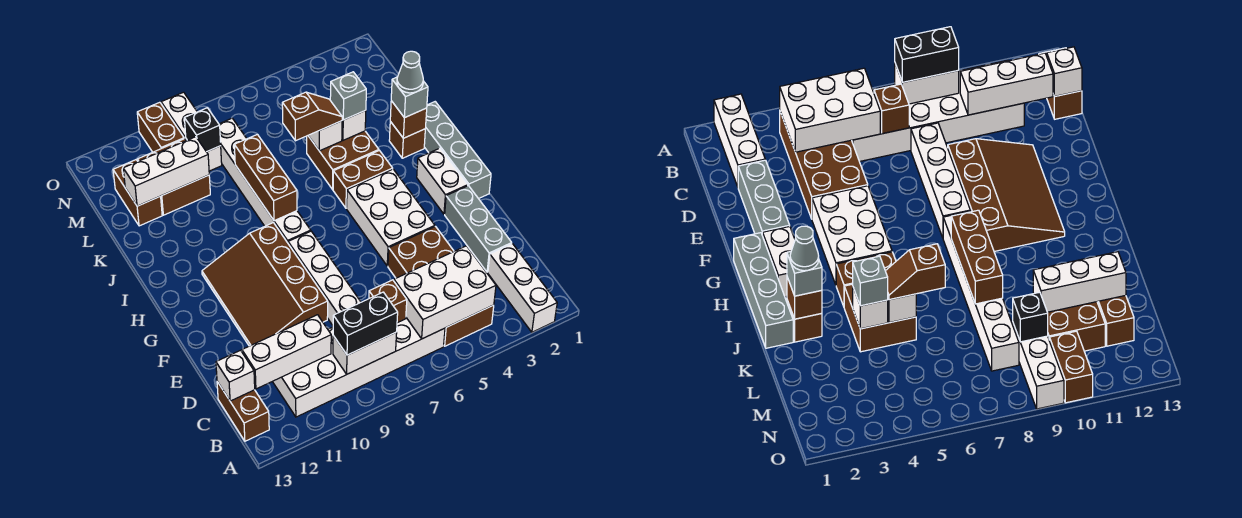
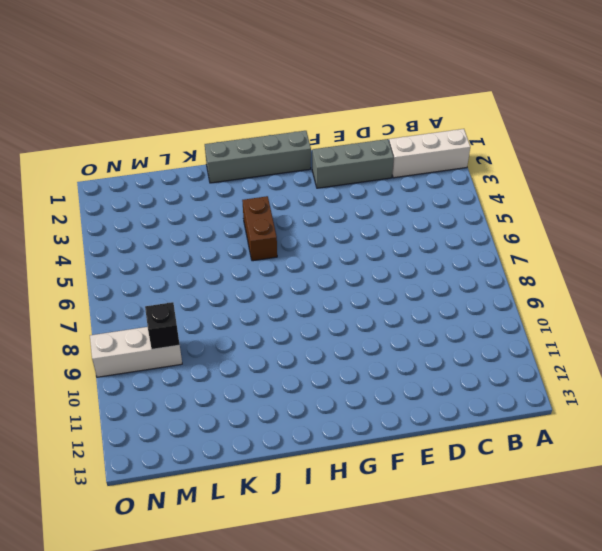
none -> brown 2x4 brick [388,227,494,346]
none -> white 2x6 brick [273,318,445,417]
none -> brown 1x2 brick [217,382,269,441]
none -> white 1x4 brick [288,231,361,325]

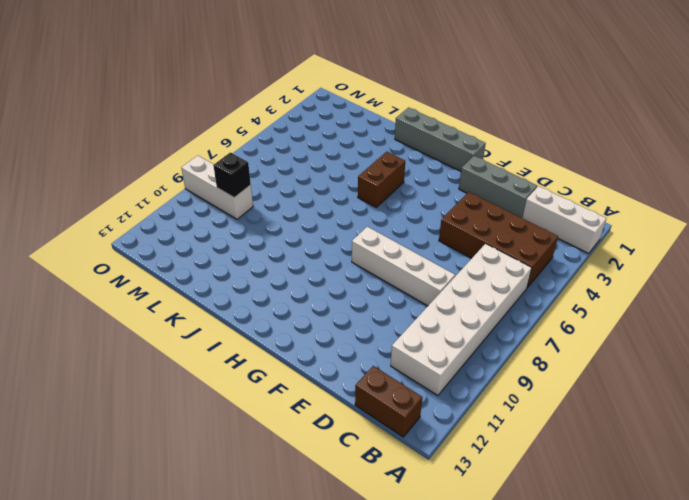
none -> brown 3x4 slope [202,223,328,346]
none -> white 2x3 brick [347,169,435,266]
none -> white 1x2 brick [417,148,468,214]
none -> white 1x6 brick [219,118,311,243]

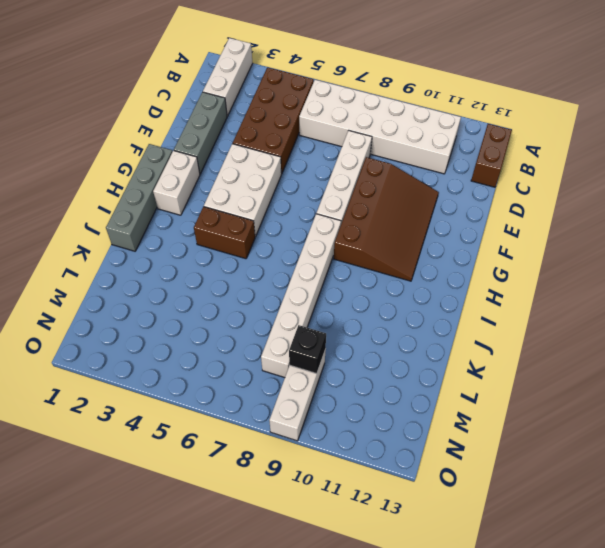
none -> brown 1x1 brick [389,122,425,158]
none -> brown 2x2 brick [307,131,379,189]
none -> brown 2x2 brick [138,139,210,215]
none -> brown 1x2 brick [113,160,162,226]

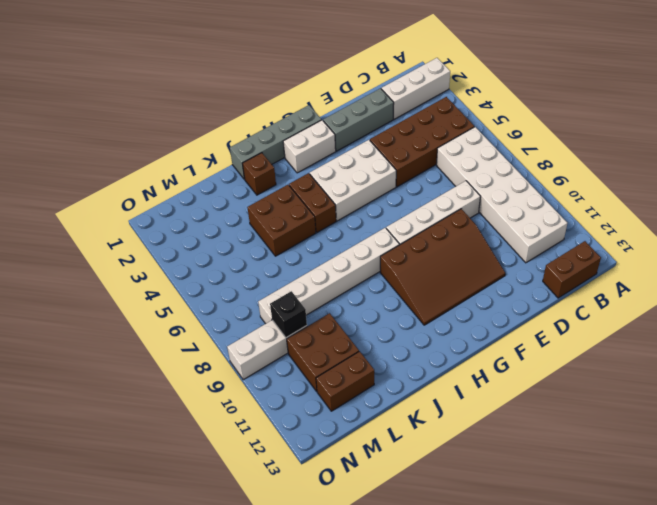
none -> brown 1x2 brick [137,102,184,152]
none -> white 2x3 brick [394,246,496,339]
none -> white 1x2 brick [333,332,397,374]
none -> brown 1x1 brick [369,280,407,323]

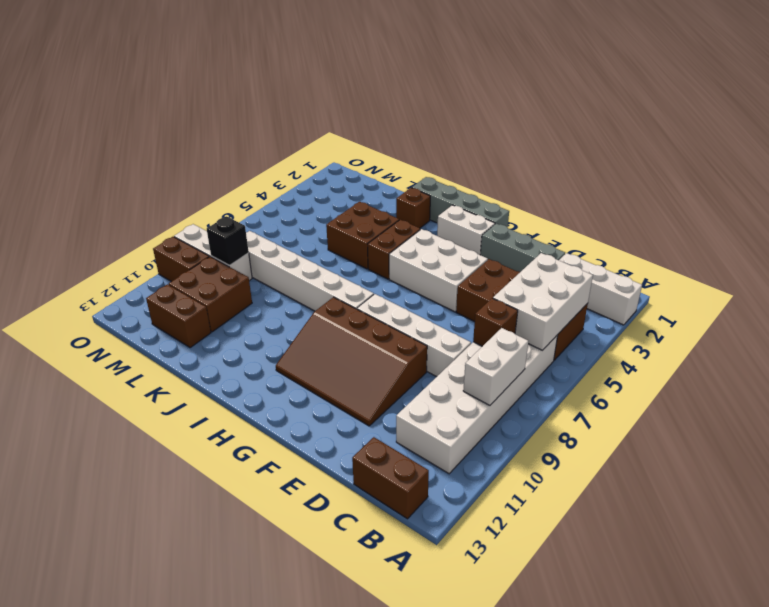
none -> white 1x3 brick [242,315,331,389]
none -> white 1x1 brick [216,350,255,401]
none -> brown 1x3 brick [234,134,297,221]
none -> brown 1x1 brick [390,101,427,138]

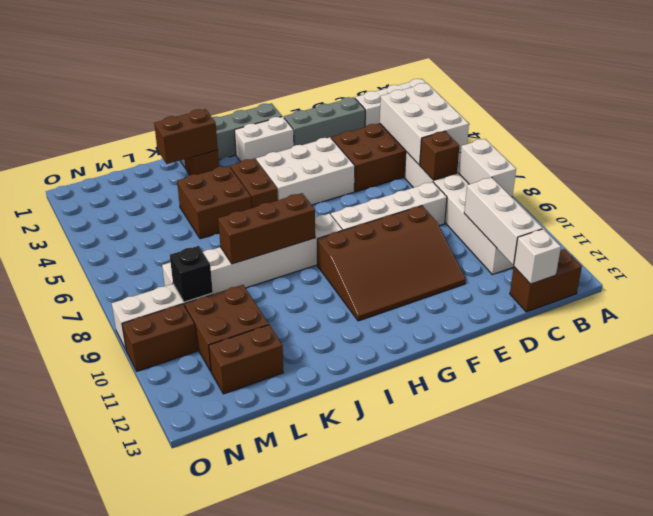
brown 1x2 brick [154,109,218,164] -> brown 1x1 brick [390,101,427,138]
none -> white 1x1 brick [342,110,366,140]
none -> white 1x1 brick [308,121,342,151]
none -> white 1x3 brick [123,137,209,206]
none -> black 1x2 brick [333,292,398,355]

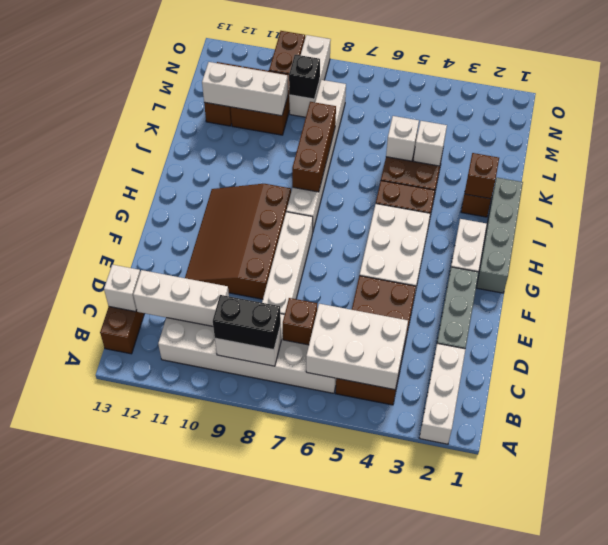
none -> grey 1x1 brick [391,77,428,118]
none -> grey 1x1 brick [330,72,366,120]
none -> brown 1x2 slope [282,92,342,141]
none -> grey 1x1 cone [397,51,423,93]

